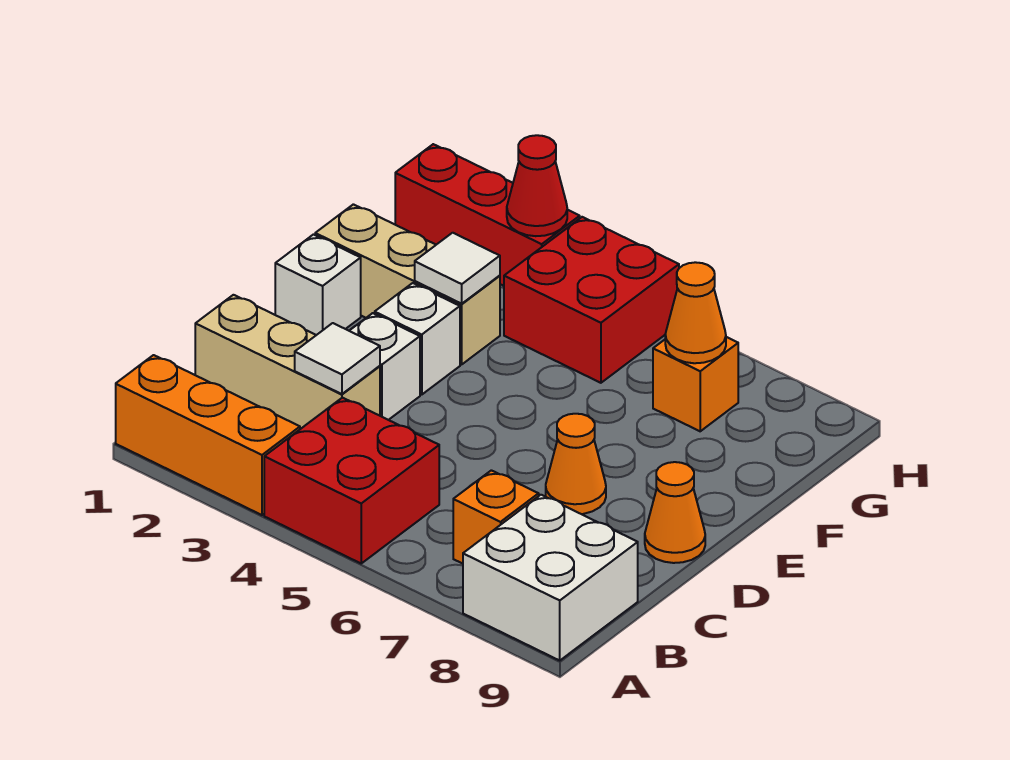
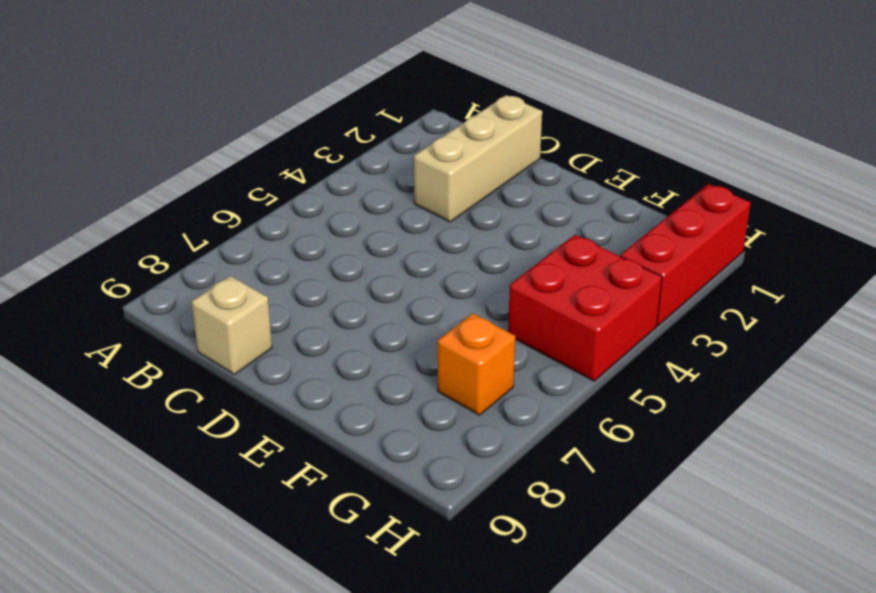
tan 1x1 brick [192,276,272,374] -> none
none -> orange 1x3 brick [116,355,300,515]
none -> red 2x2 brick [264,398,439,563]
none -> white 2x2 brick [463,495,638,660]

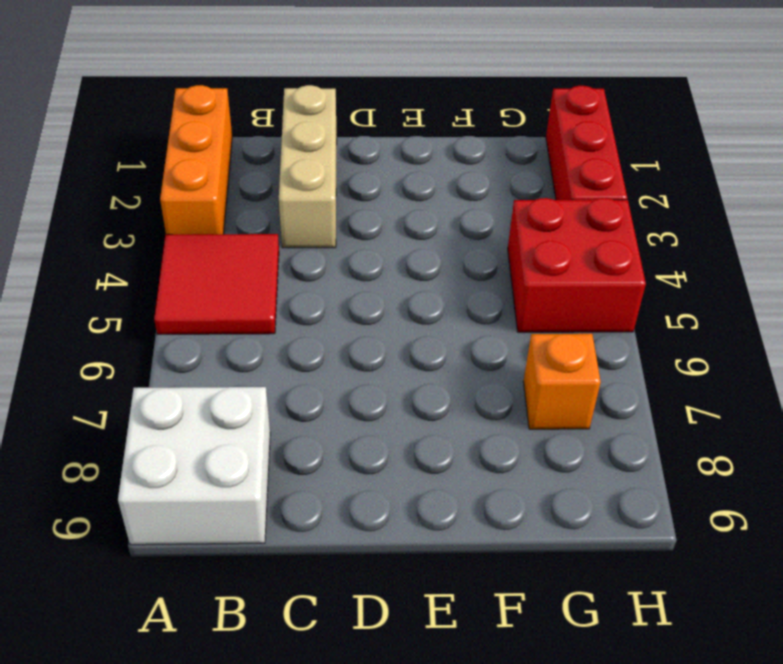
red 2x2 tile [154,234,279,334] -> red 2x2 brick [264,398,439,563]
none -> orange 1x1 brick [453,470,539,564]
none -> white 1x1 brick [350,313,420,420]
none -> orange 1x1 cone [546,414,606,514]

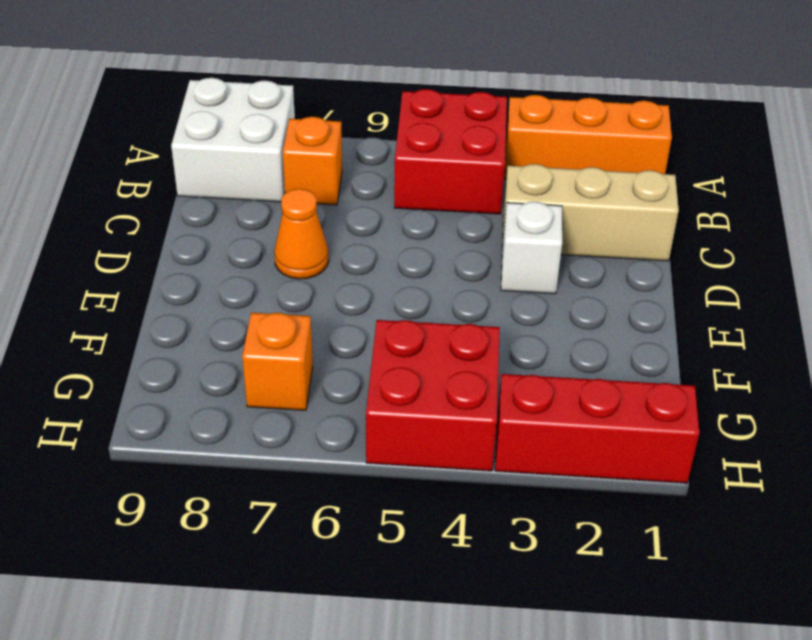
none -> orange 1x1 cone [645,462,705,563]
none -> white 1x1 brick [275,235,361,335]
none -> white 1x1 brick [375,283,460,395]

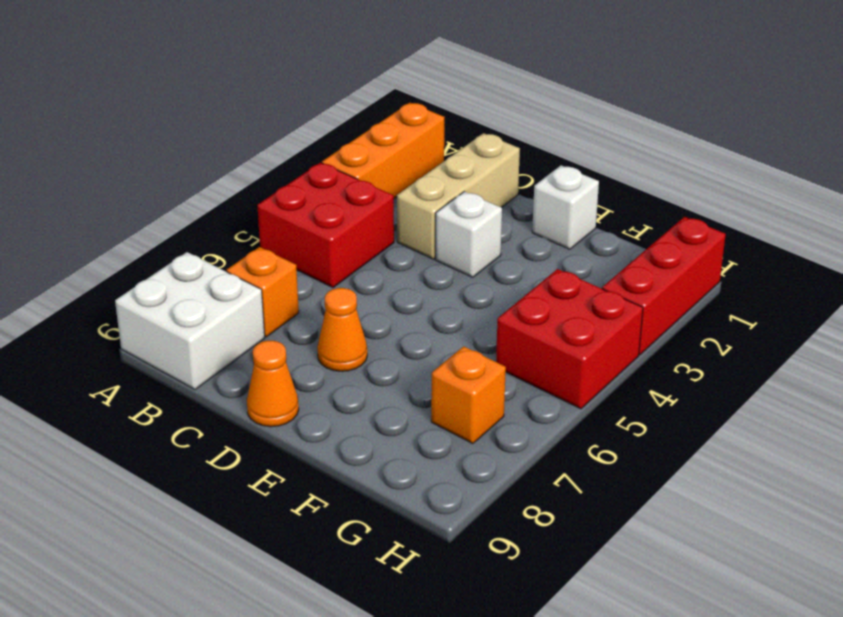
none -> white 1x1 brick [375,283,460,395]
none -> tan 1x3 brick [315,204,500,364]
none -> white 1x1 tile [295,323,380,394]

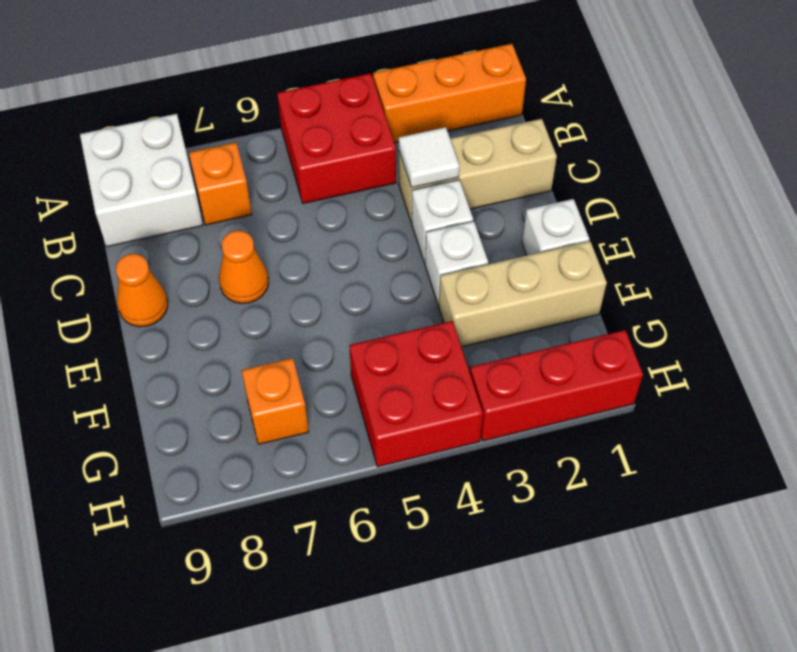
none -> white 1x1 tile [415,233,500,304]
none -> orange 1x1 cone [665,262,726,363]
none -> red 1x1 cone [507,135,567,236]

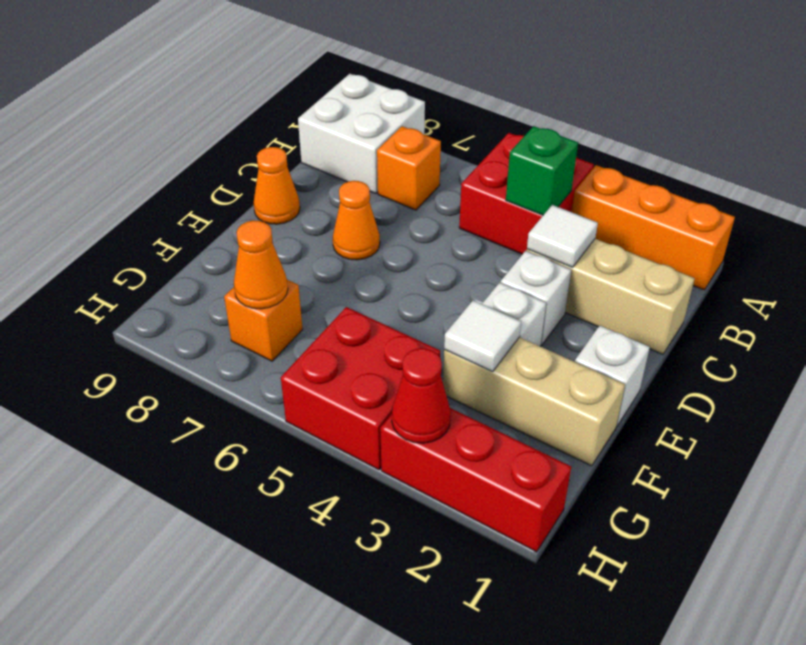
green 1x1 brick [506,126,578,215] -> none

